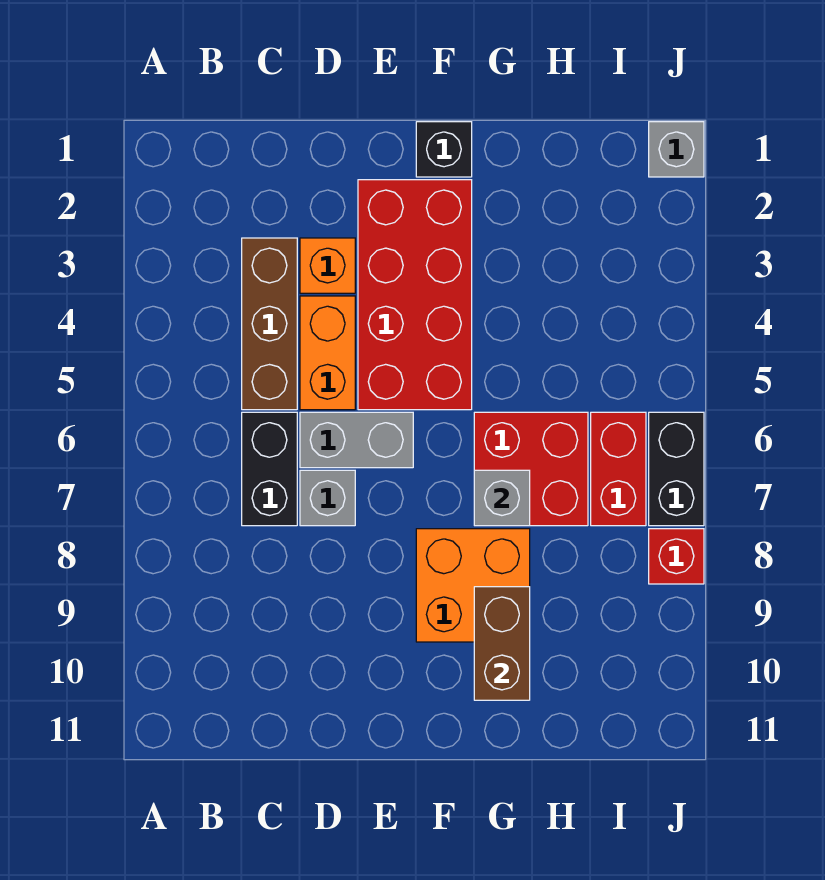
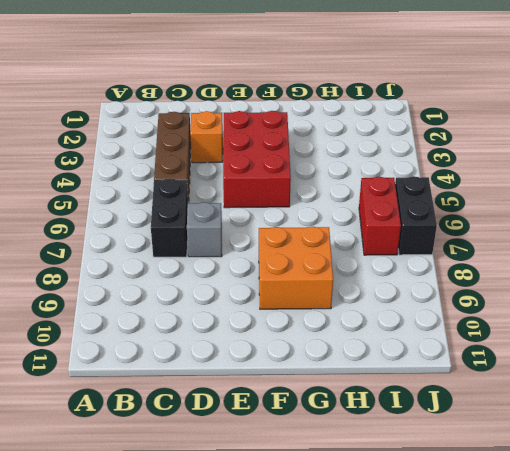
red 2x3 brick [223,111,291,208] -> red 2x4 brick [358,180,472,410]
none -> orange 1x2 brick [300,296,355,410]
none -> grey 1x2 brick [300,412,413,468]
none -> black 1x1 brick [416,122,472,177]

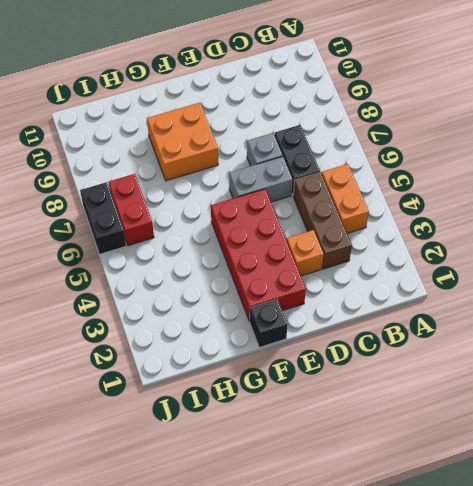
orange 1x2 brick [322,164,369,234] -> orange 1x2 brick moved to [300,296,355,410]
none -> red 2x2 brick [474,412,588,526]
none -> grey 1x1 brick [649,122,704,177]
none -> red 1x1 brick [649,529,704,584]

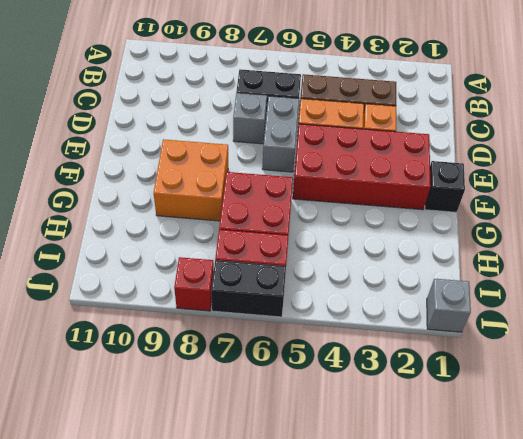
none -> grey 1x1 brick [474,470,530,526]
none -> brown 1x2 brick [474,587,530,700]

